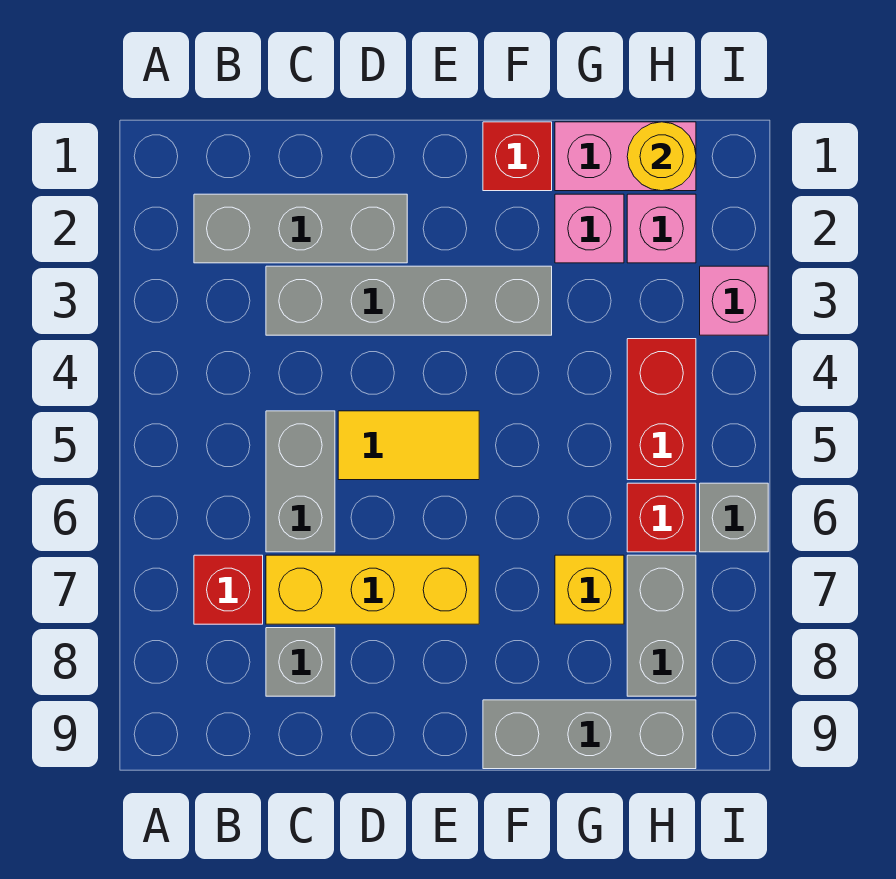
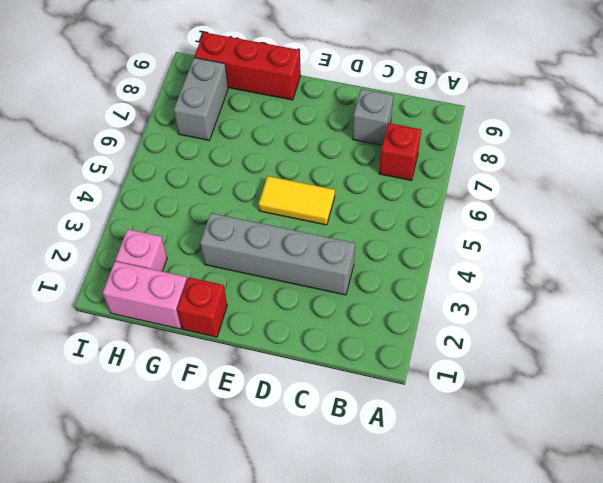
red 1x3 brick [194,32,301,100] -> grey 1x3 brick [483,700,696,769]
none -> grey 1x3 brick [194,194,407,263]
none -> grey 1x2 brick [266,411,335,552]
none -> yellow 1x3 brick [266,555,479,624]

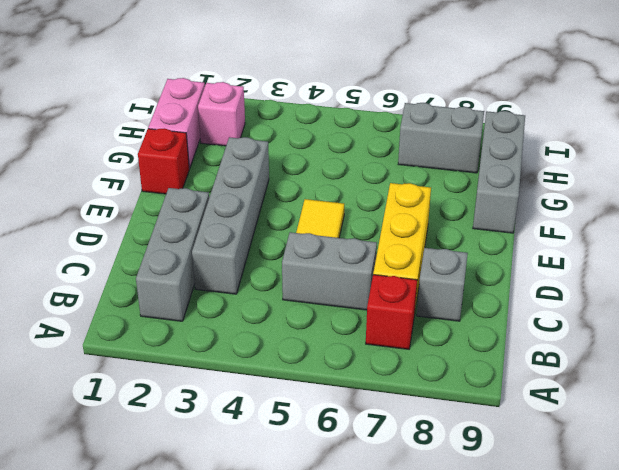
none -> pink 1x1 brick [555,194,624,263]
none -> yellow 1x1 brick [555,555,624,624]
none -> red 1x2 brick [627,339,696,480]

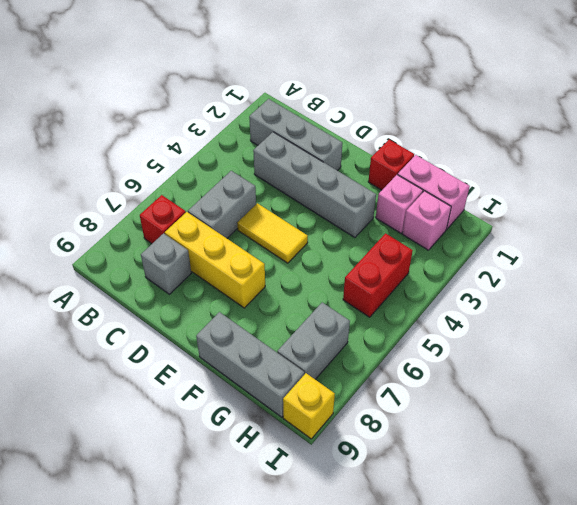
yellow 1x1 brick [283,373,335,439] -> yellow 1x1 brick moved to [555,555,624,624]
none -> red 1x1 brick [627,483,696,552]
none -> pink 1x1 brick [700,266,768,335]
none -> grey 1x1 brick [700,483,768,552]

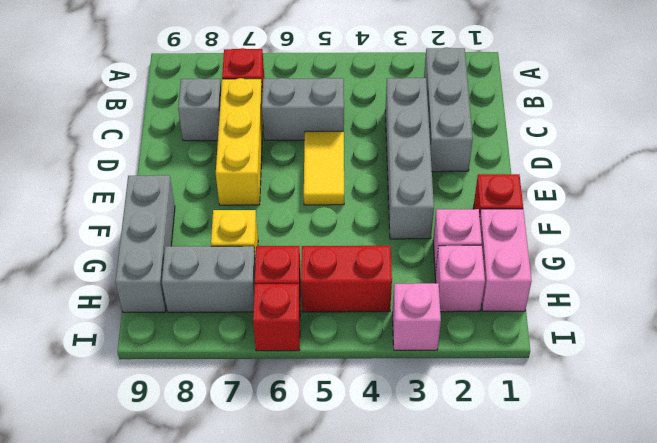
red 1x1 brick [253,284,300,351] -> grey 1x1 brick [700,483,768,552]
none -> yellow 1x1 round brick [627,122,696,191]

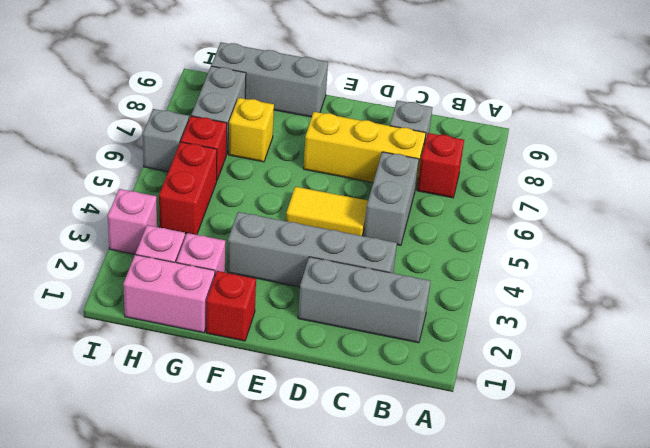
none -> yellow 1x1 round brick [627,122,696,191]

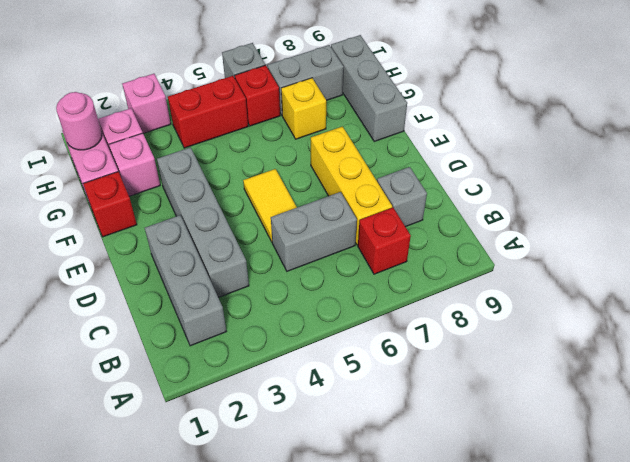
pink 1x1 round brick [56,92,102,150] -> yellow 1x1 round brick [627,122,696,191]

